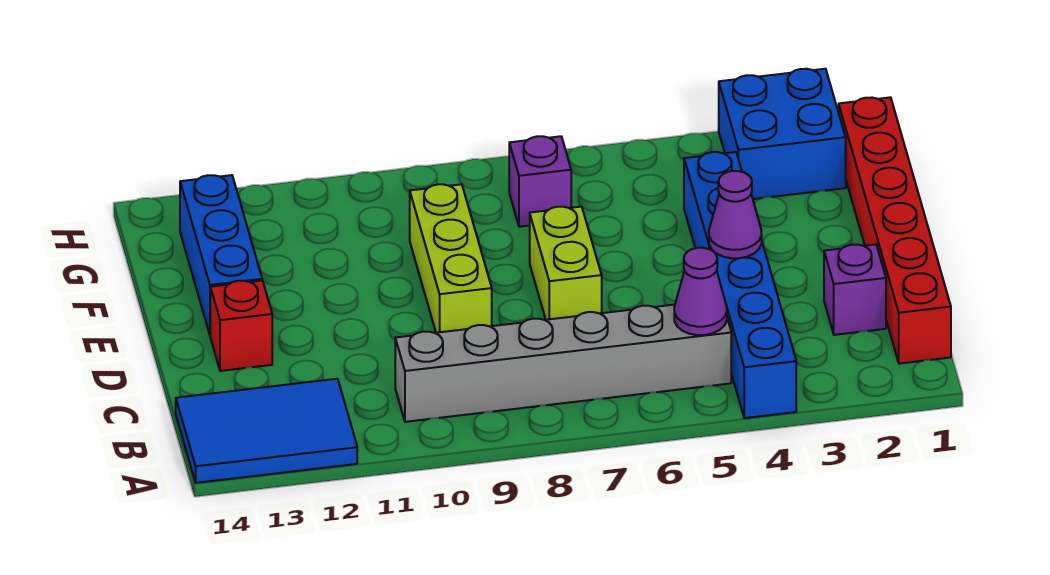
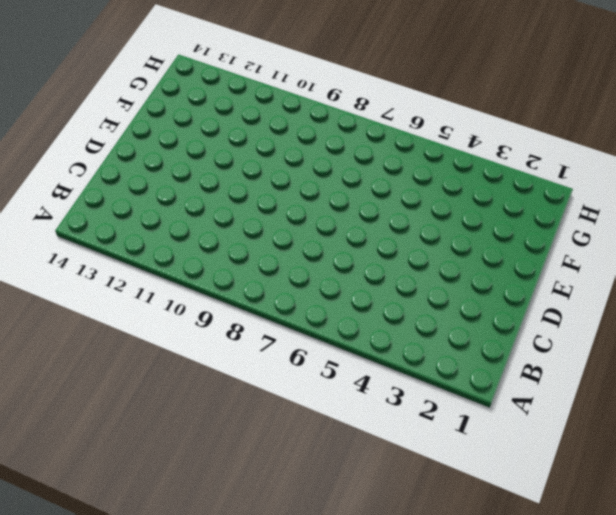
none -> blue 1x6 brick [684,152,796,418]
none -> blue 2x3 tile [176,379,357,483]
none -> red 1x6 brick [839,97,951,364]

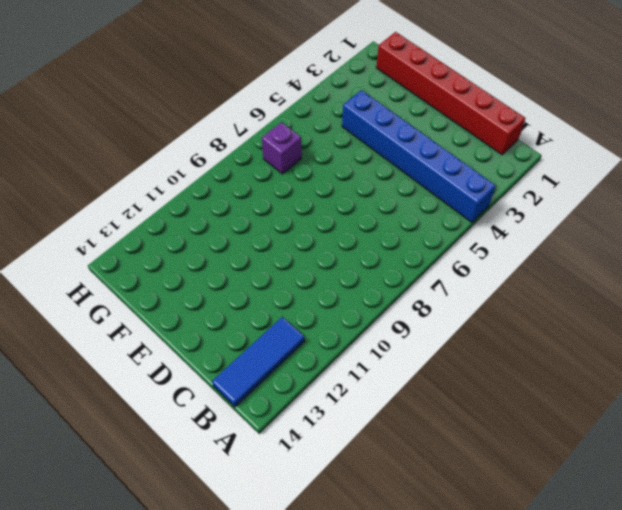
blue 1x3 tile [212,317,305,407] -> blue 2x3 tile [176,379,357,483]
none -> grey 1x6 brick [395,305,731,422]
none -> purple 1x1 brick [824,245,886,335]
none -> lime 1x2 brick [530,207,602,320]

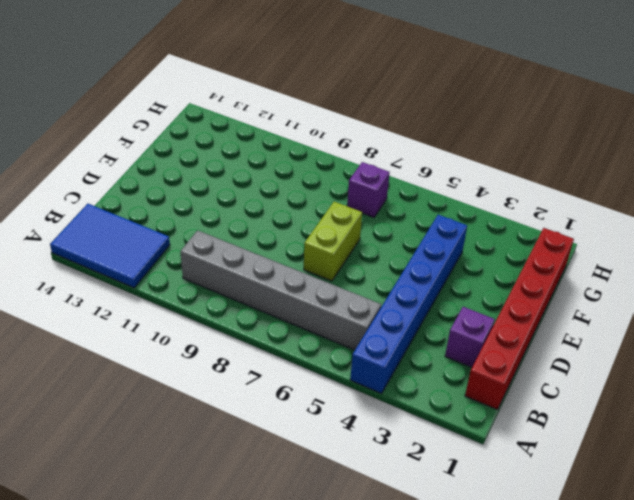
none -> lime 1x3 brick [410,184,492,333]
none -> red 1x1 brick [210,281,272,371]
none -> blue 1x3 brick [180,175,262,334]

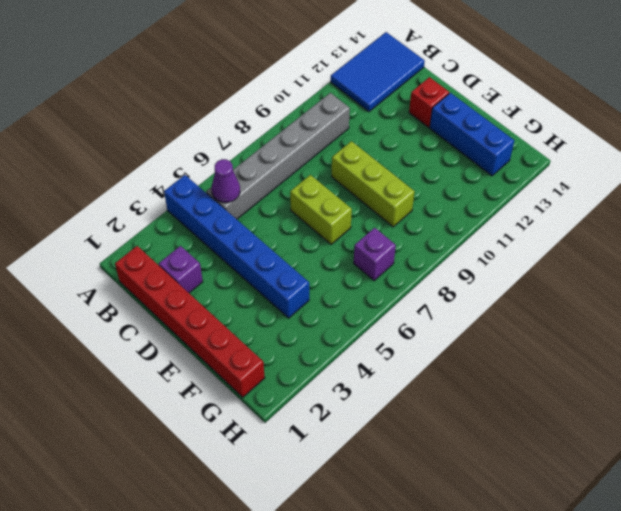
none -> blue 2x2 brick [719,69,846,199]
none -> purple 1x1 cone [709,171,762,258]

